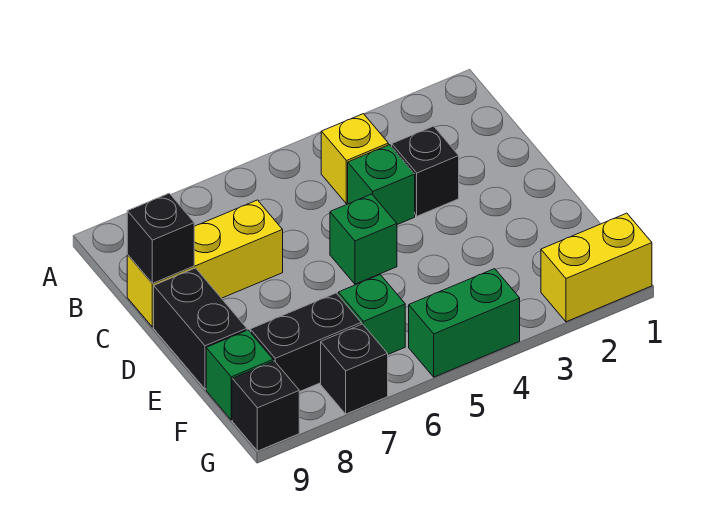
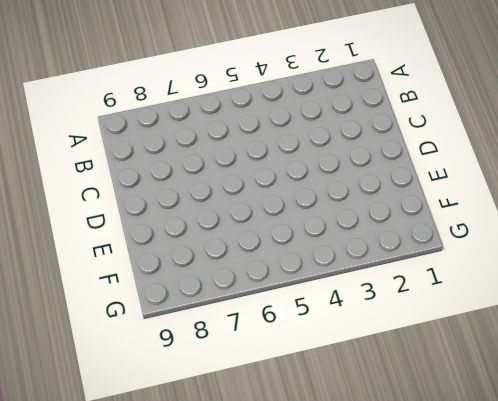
none -> yellow 1x1 brick [321,114,388,204]
none -> black 1x1 brick [392,126,459,216]
none -> green 1x1 brick [348,145,415,225]

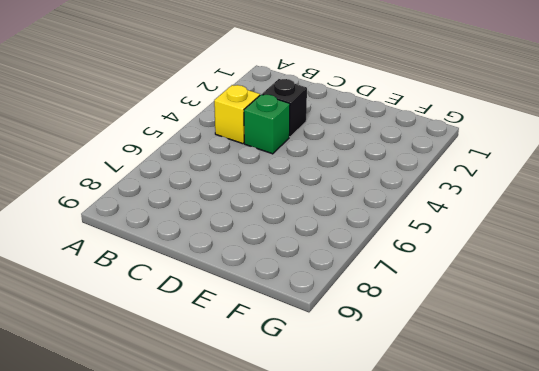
none -> yellow 1x3 brick [127,200,283,327]
none -> green 1x1 brick [330,194,397,284]
none -> black 1x2 brick [154,268,247,389]

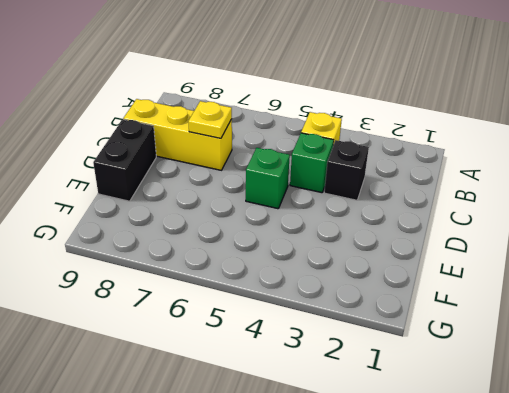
yellow 1x1 plate [188,101,232,138] -> none
none -> green 1x1 brick [338,275,405,354]
none -> black 1x2 brick [250,293,361,392]
none -> green 1x1 brick [206,330,273,420]

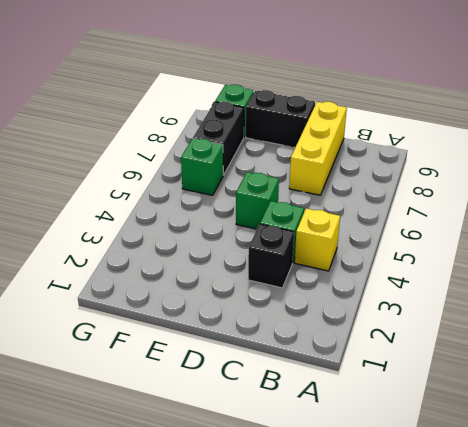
none -> yellow 1x2 brick [541,213,652,322]
none -> green 1x2 brick [409,269,520,377]
none -> black 1x1 brick [321,324,388,414]

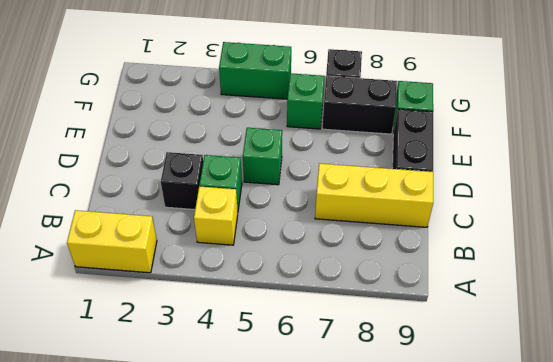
yellow 1x2 brick [67,210,157,273] -> yellow 1x2 brick moved to [541,213,652,322]
none -> black 1x1 brick [232,361,299,451]
none -> black 1x1 brick [127,193,194,284]

